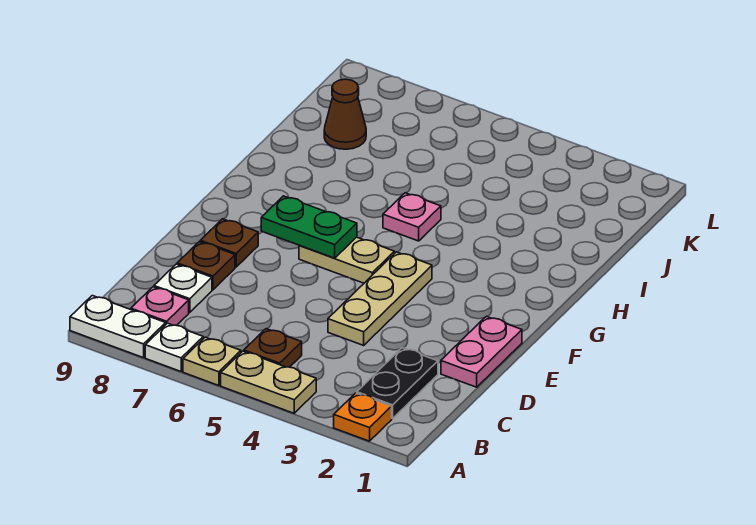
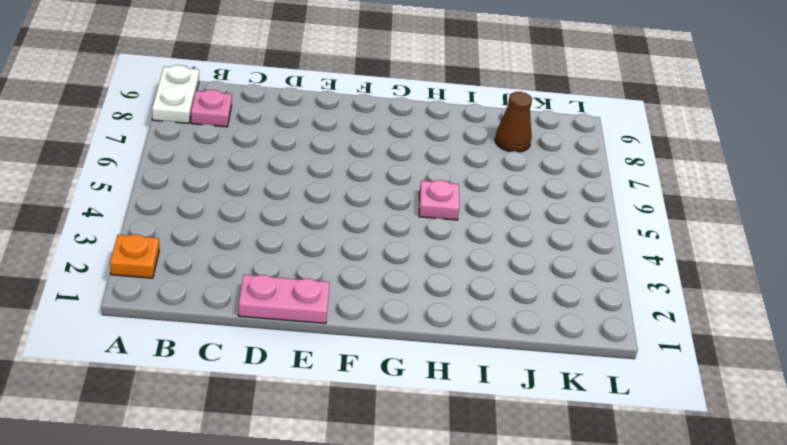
none -> tan 1x2 plate [221,351,316,413]
none -> tan 1x1 plate [183,337,241,386]
none -> white 1x1 plate [145,323,203,371]

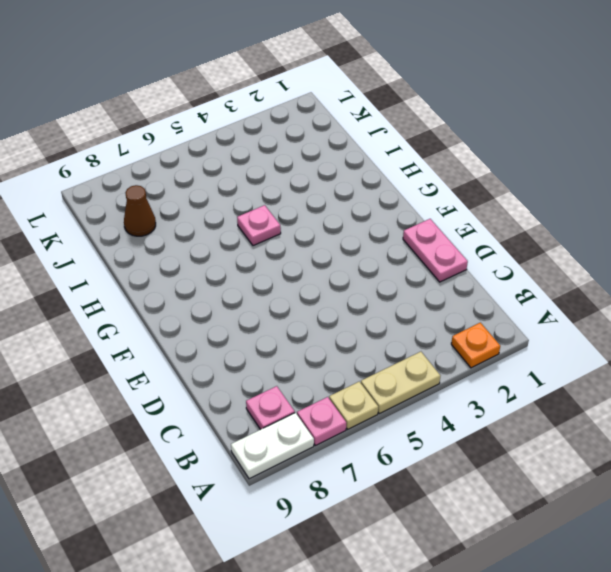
pink 1x1 plate [297,397,346,446] -> white 1x1 plate [145,323,203,371]
none -> black 1x2 plate [357,348,438,419]
none -> brown 1x1 plate [244,329,302,367]
none -> white 1x1 plate [154,264,212,312]

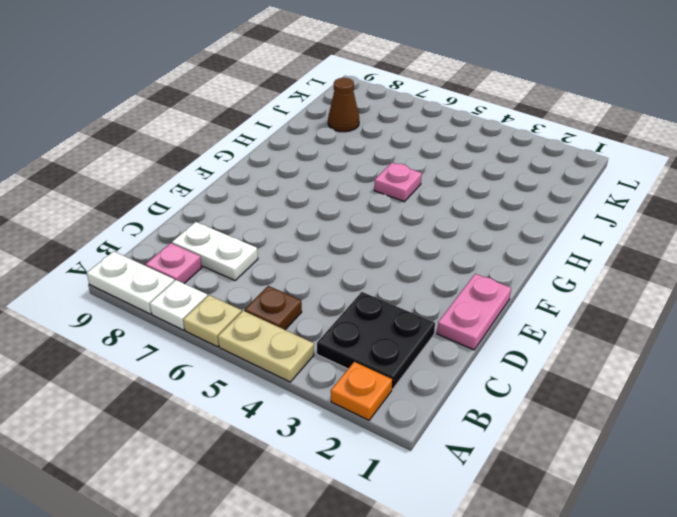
black 2x2 plate [317,292,435,389] -> black 1x2 plate [357,348,438,419]
white 1x2 plate [172,222,258,280] -> white 1x1 plate [154,264,212,312]
none -> tan 1x3 plate [328,252,432,345]
none -> brown 1x1 plate [177,242,235,290]
none -> brown 1x1 plate [200,219,258,267]

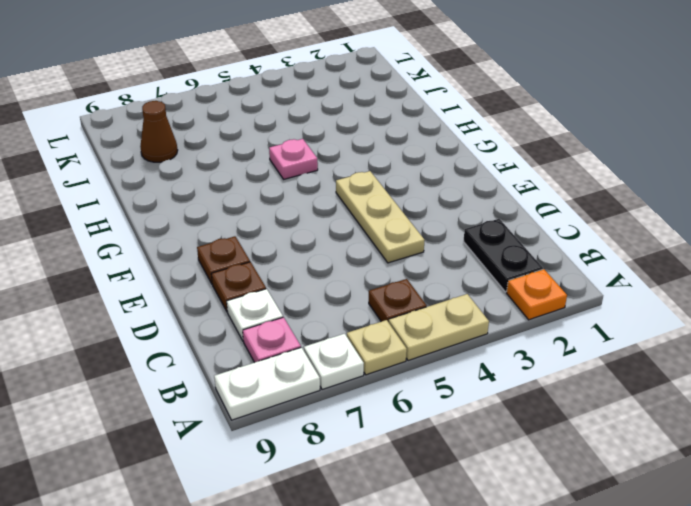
none -> pink 1x2 plate [441,316,522,387]
none -> tan 1x2 plate [299,237,395,283]
none -> green 1x2 plate [261,196,357,258]

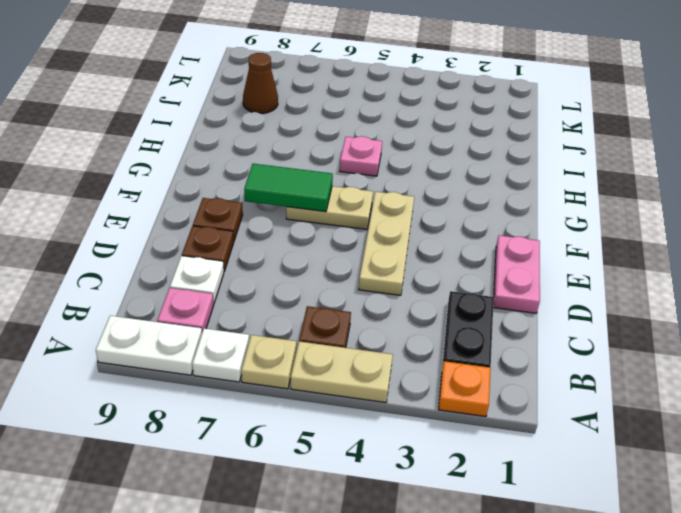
green 1x2 tile [244,164,333,212] -> green 1x2 plate [261,196,357,258]

